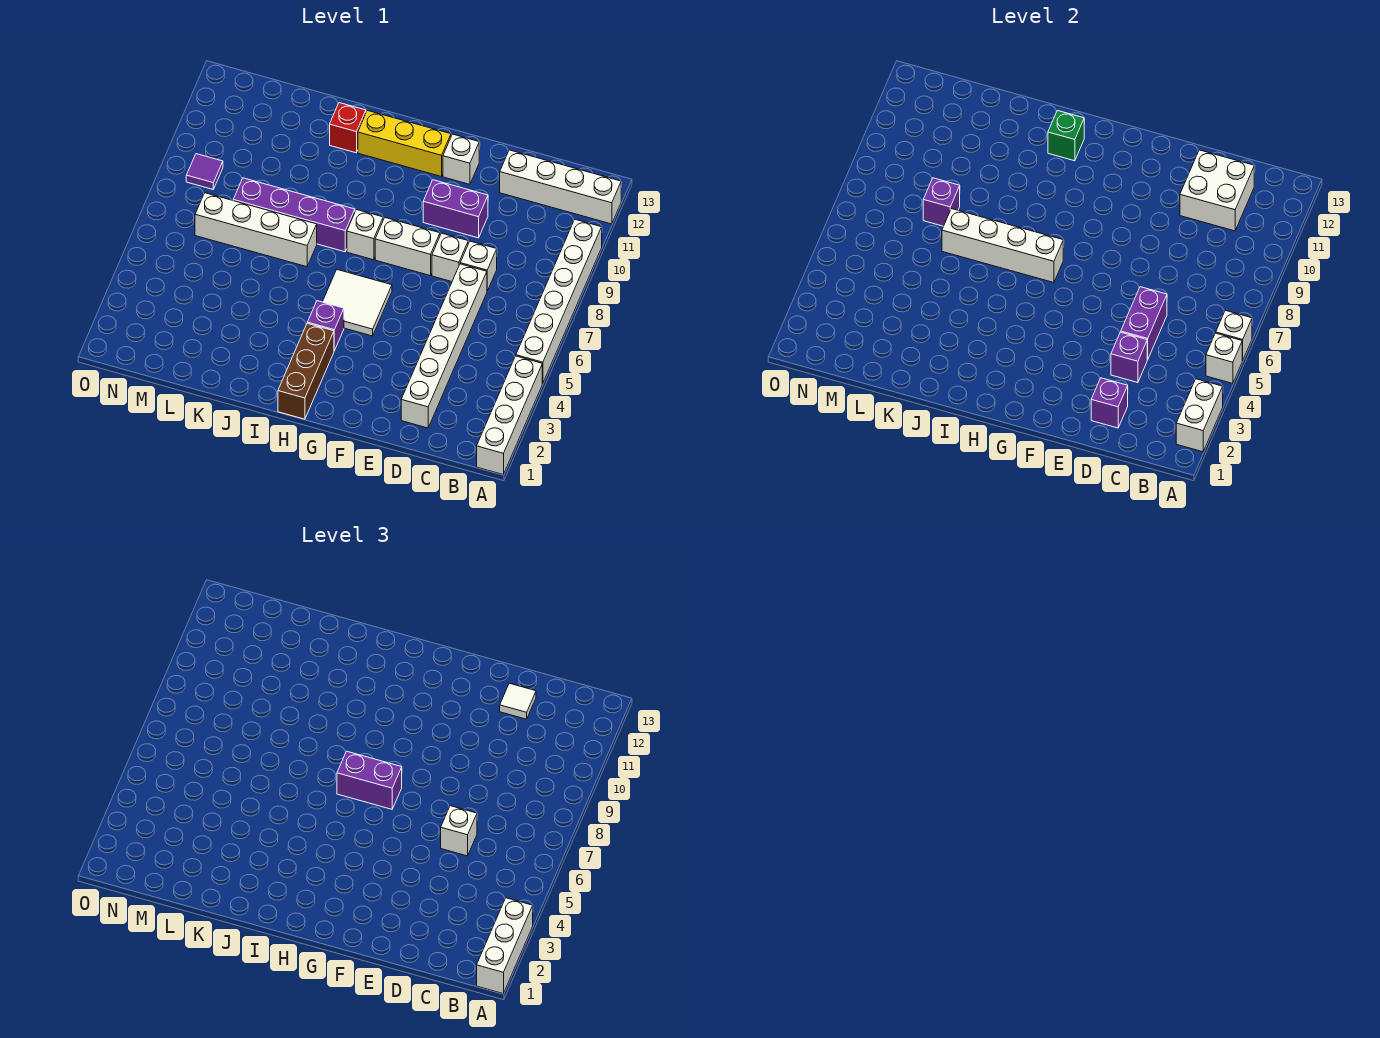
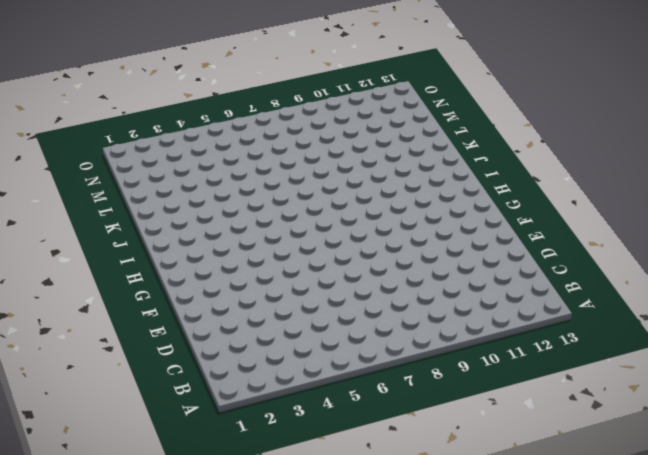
none -> white 1x4 brick [477,356,542,474]
none -> white 1x6 brick [516,219,602,383]
none -> white 1x4 brick [500,150,621,224]
none -> white 1x6 brick [401,264,487,428]

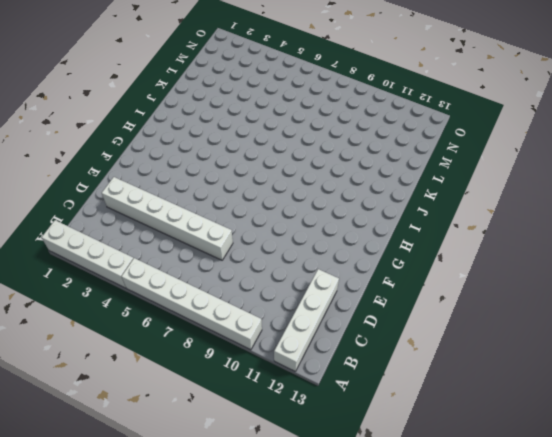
none -> white 1x1 brick [460,241,497,291]
none -> white 1x1 brick [432,233,468,282]
none -> purple 1x2 brick [423,180,488,238]
none -> white 1x2 brick [375,218,440,276]

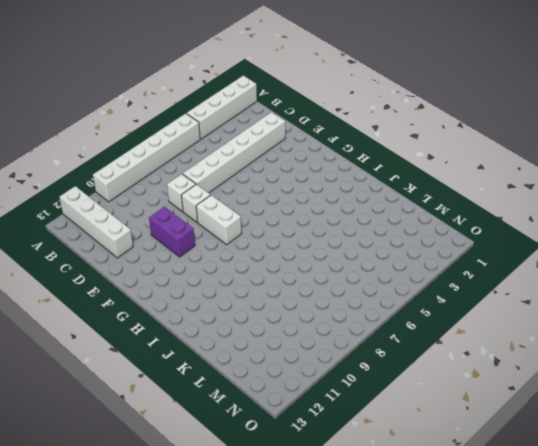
none -> white 1x1 brick [443,134,479,184]
none -> white 2x2 tile [323,270,392,336]
none -> yellow 1x3 brick [358,111,451,177]
none -> brown 1x3 brick [278,323,334,419]

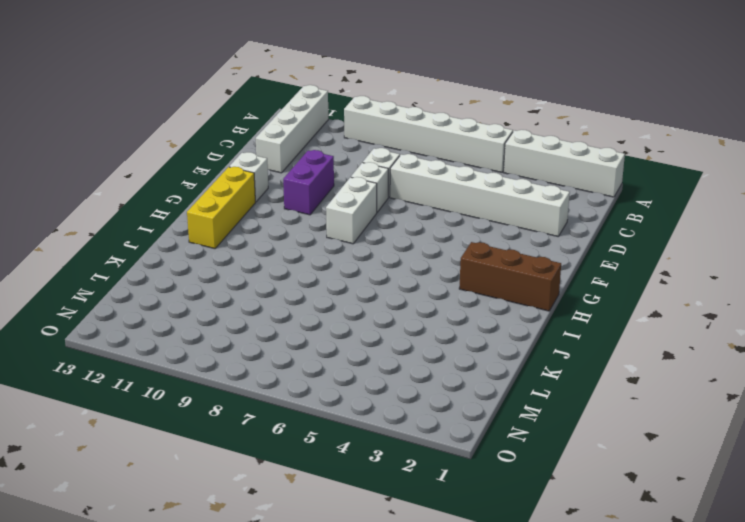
none -> white 2x2 tile [323,270,392,336]
none -> purple 1x1 brick [307,301,344,351]
none -> white 1x1 brick [347,210,383,260]
none -> purple 1x4 brick [233,178,355,252]

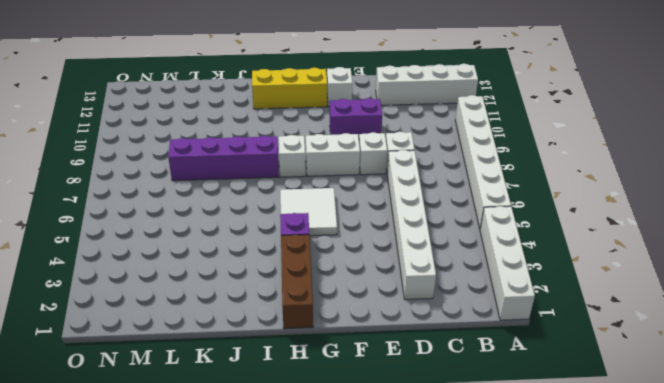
none -> white 1x4 brick [195,193,317,267]
none -> red 1x1 brick [330,103,366,153]
none -> purple 1x1 tile [186,154,223,189]
none -> white 1x2 brick [1176,379,1223,452]

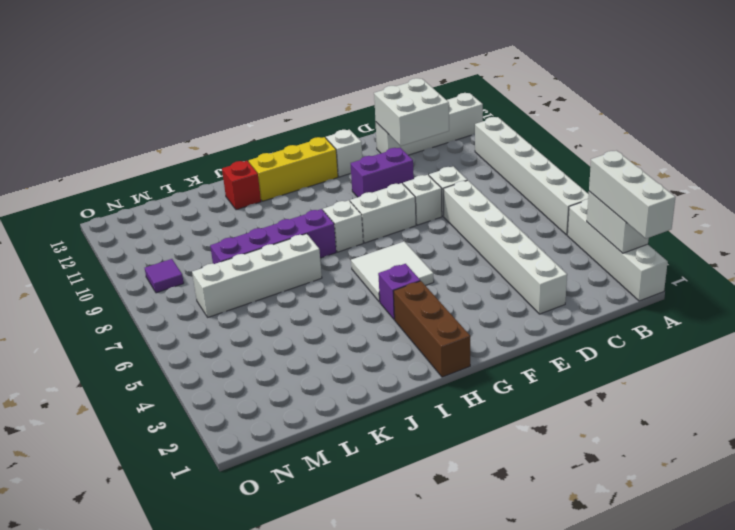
none -> white 1x1 brick [1206,333,1243,383]
none -> white 1x1 brick [1216,310,1252,360]
none -> purple 1x1 brick [1091,378,1128,428]
none -> purple 1x1 brick [1111,332,1147,383]

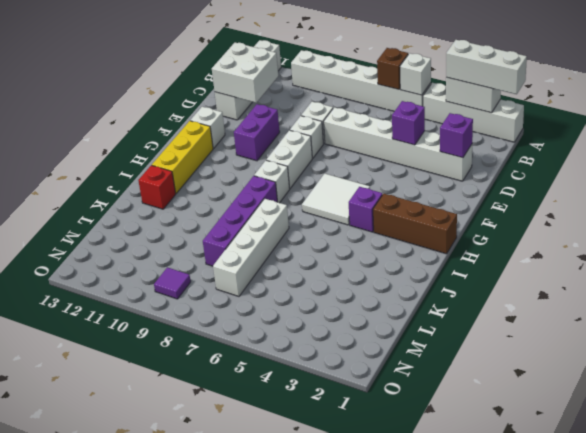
brown 1x1 brick [377,48,408,89] -> white 1x1 brick [1216,310,1252,360]
none -> purple 1x2 brick [1121,287,1167,360]
none -> white 1x4 brick [942,209,1063,283]
none -> green 1x1 brick [1048,111,1084,161]
none -> purple 1x1 brick [923,178,960,226]

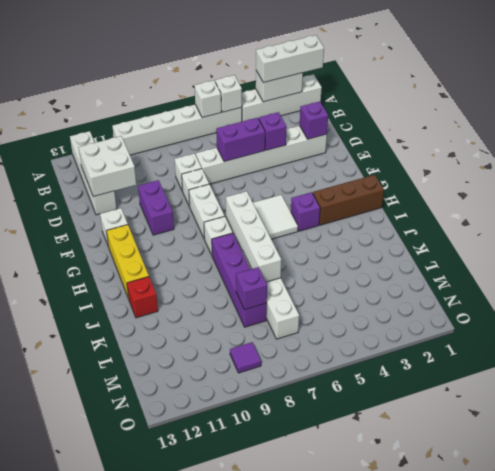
none -> green 1x1 brick [1048,111,1084,161]
none -> white 1x1 brick [441,806,477,856]
none -> white 1x1 tile [500,683,536,719]
none -> purple 1x2 brick [337,751,402,809]

